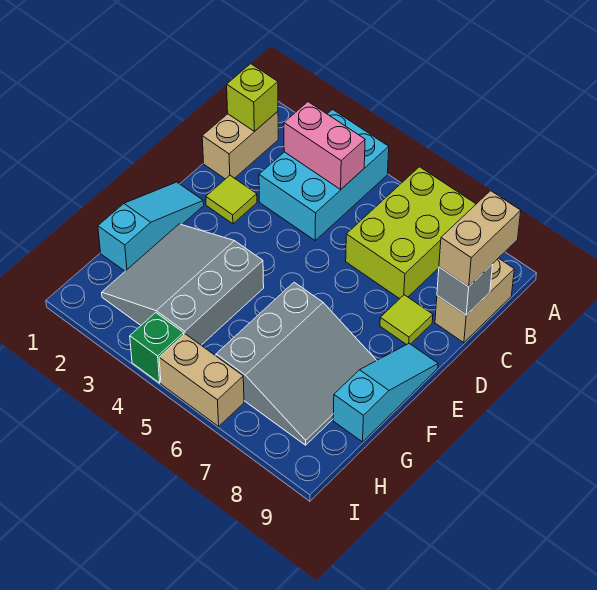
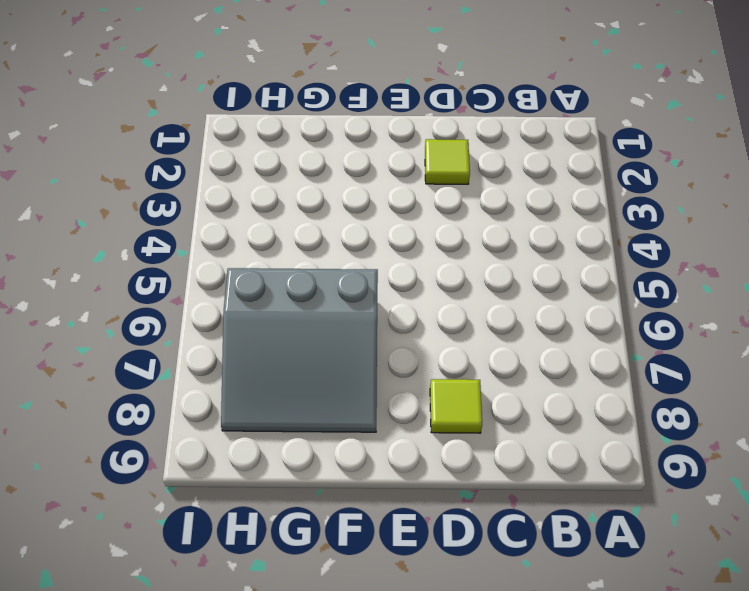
none -> cyan 2x3 brick [259,110,389,240]
none -> lime 2x3 brick [346,167,476,299]
none -> tan 1x2 brick [202,111,278,179]

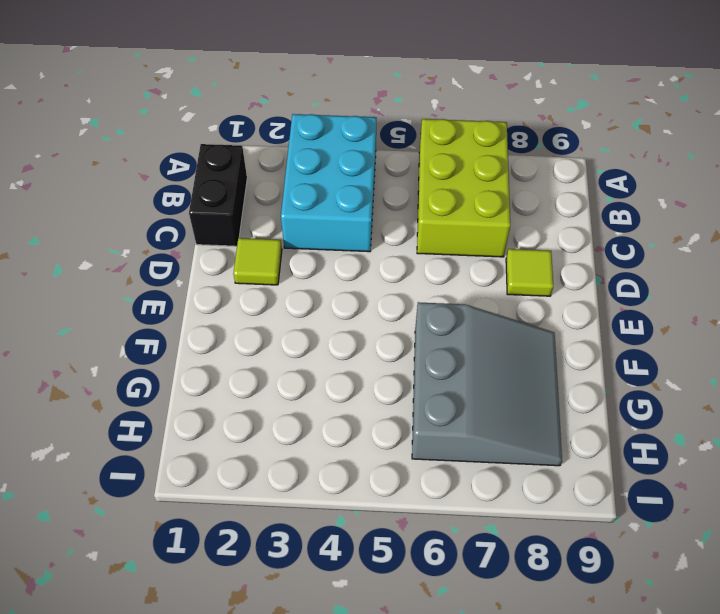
black 1x2 brick [189,144,247,246] -> tan 1x2 brick [202,111,278,179]
none -> tan 1x2 brick [435,258,514,343]
none -> cyan 1x3 slope [98,182,204,271]
none -> cyan 1x3 slope [333,344,438,442]

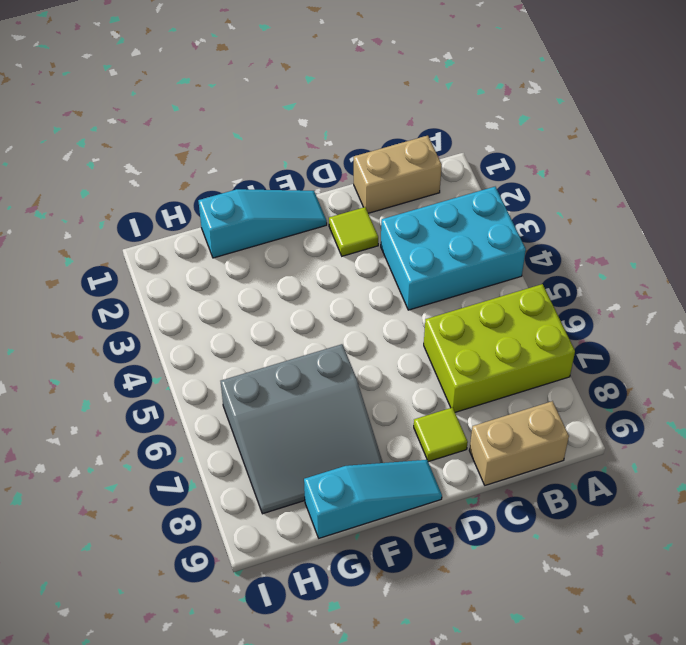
none -> grey 3x3 slope [102,224,264,345]
none -> green 1x1 brick [130,313,184,383]
none -> tan 1x2 brick [159,334,244,426]

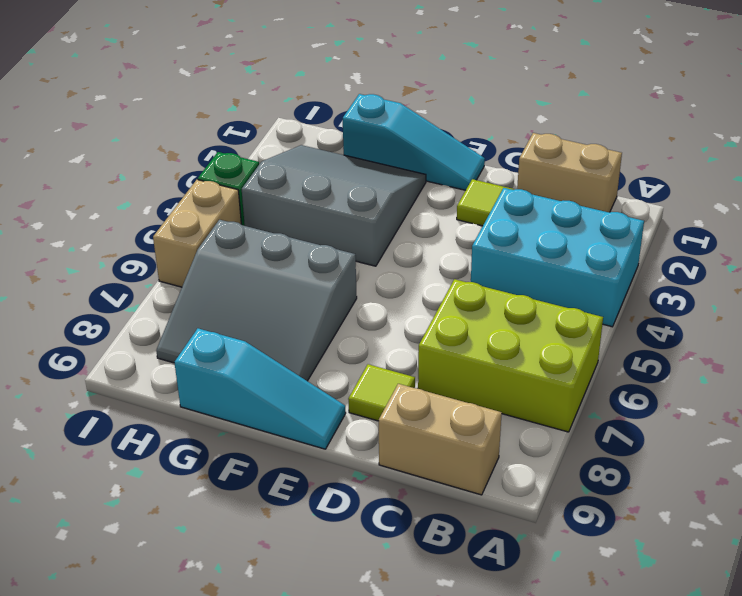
none -> lime 1x1 brick [227,64,278,132]
none -> pink 1x2 brick [284,102,365,189]
none -> grey 1x1 brick [437,264,493,315]

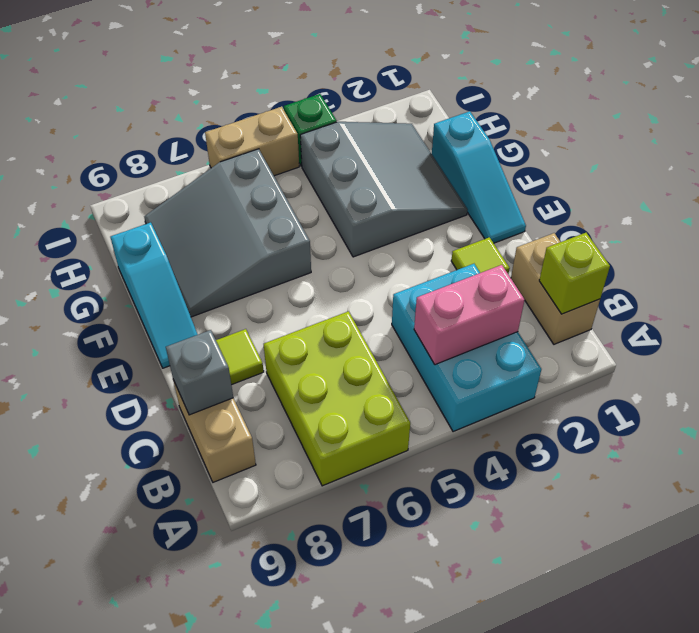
none -> tan 1x2 brick [439,191,521,287]

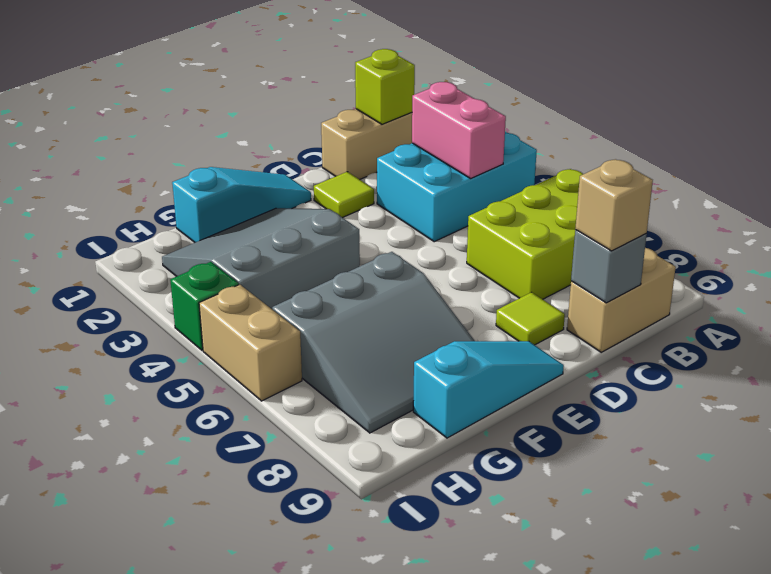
tan 1x1 brick [575,159,653,251] -> tan 1x2 brick [439,191,521,287]

